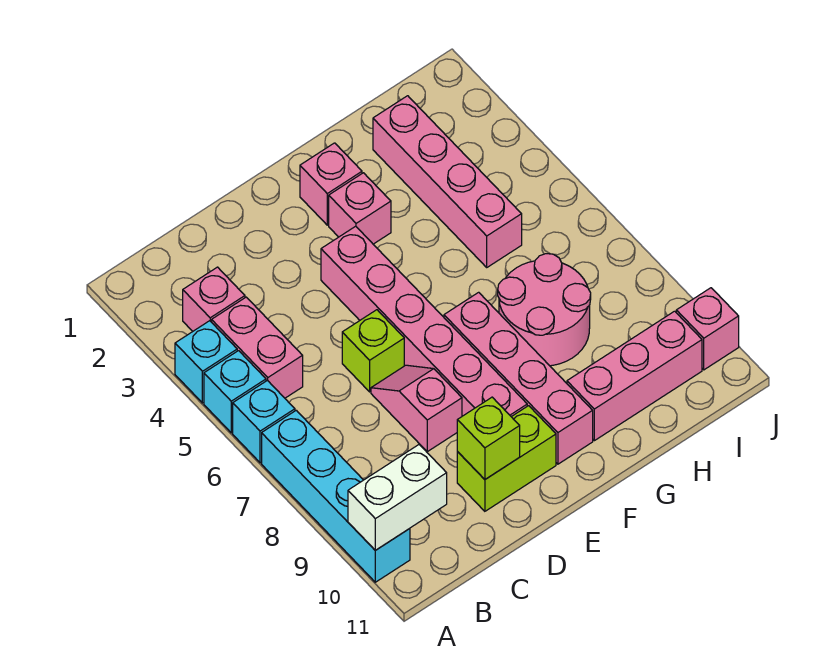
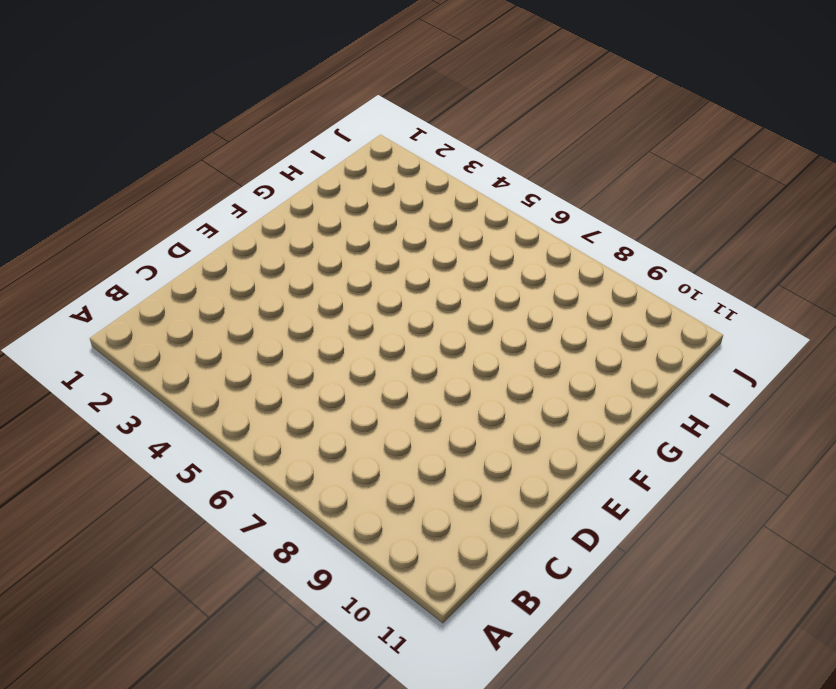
none -> cyan 1x1 brick [175,321,237,403]
none -> cyan 1x1 brick [204,351,266,433]
none -> cyan 1x1 brick [233,380,295,463]

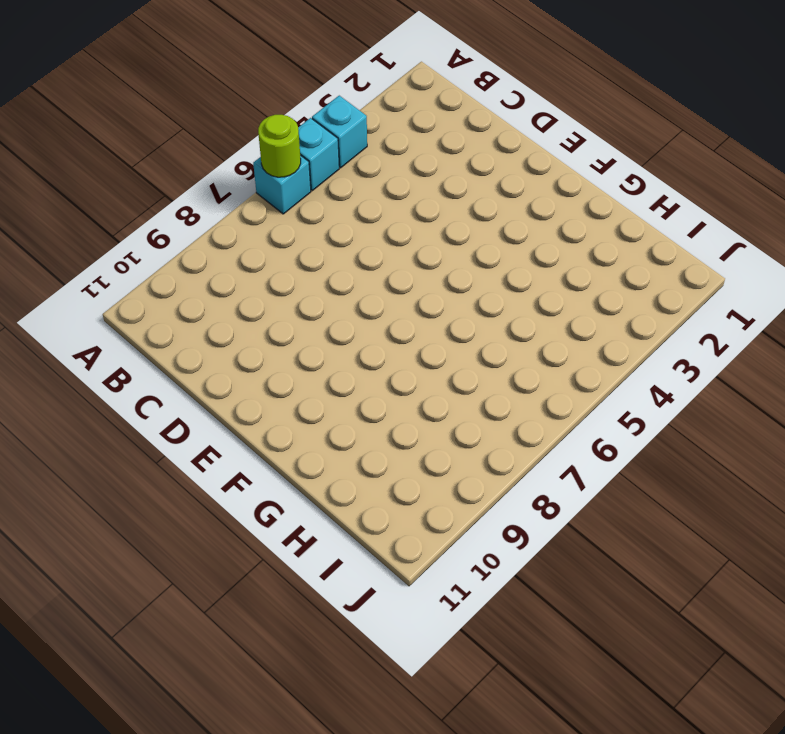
lime 1x1 round brick [258,115,301,177] -> none
none -> cyan 1x4 brick [262,410,410,582]
none -> pink 1x1 brick [183,267,245,331]
none -> pink 1x2 brick [212,297,303,398]

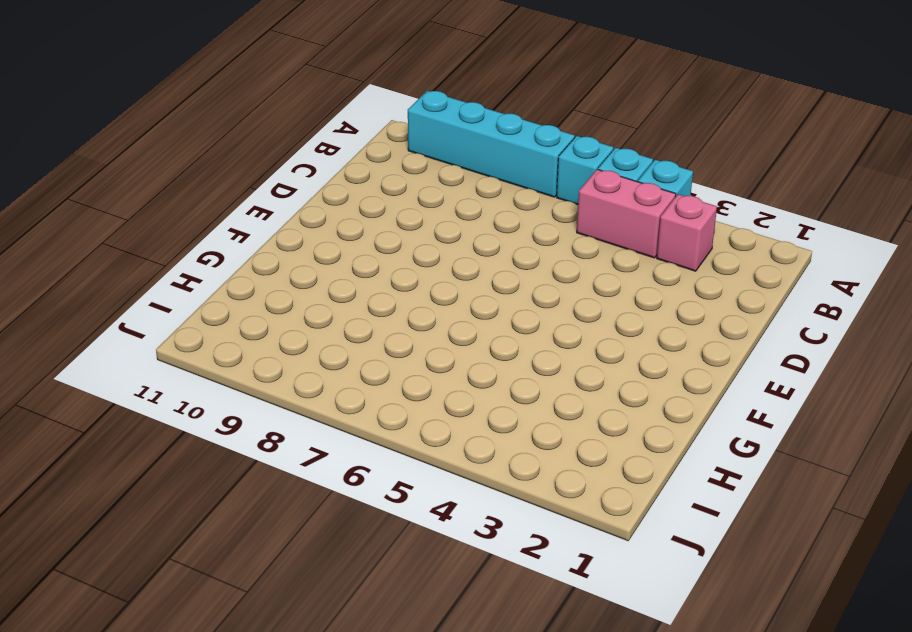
none -> lime 1x1 brick [342,310,404,392]
none -> pink 1x2 slope [371,365,462,452]
none -> lime 1x2 brick [457,406,556,511]

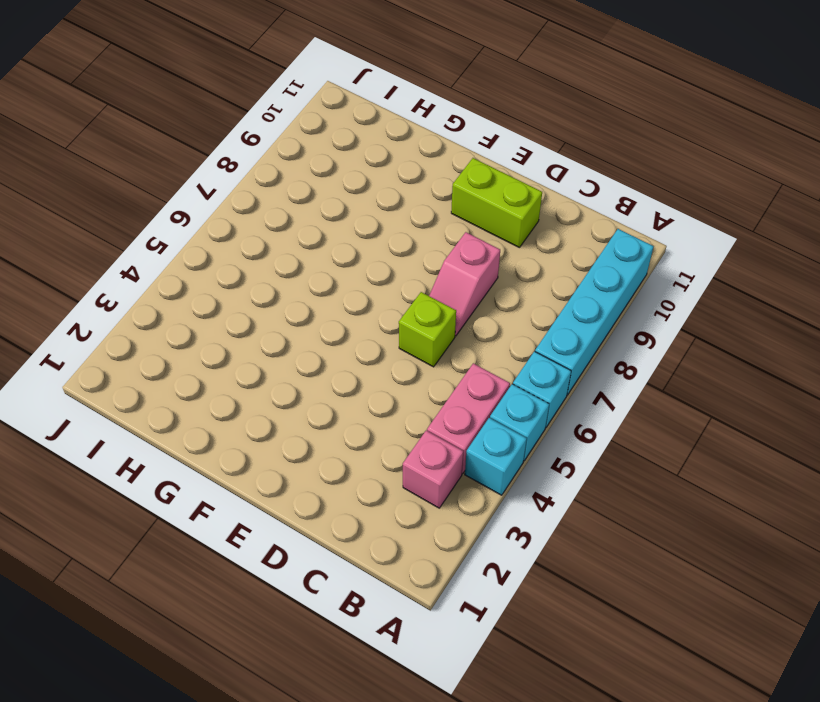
none -> pink 1x6 brick [321,226,527,417]
none -> pink 1x1 brick [300,143,362,225]
none -> pink 1x1 brick [329,173,391,244]

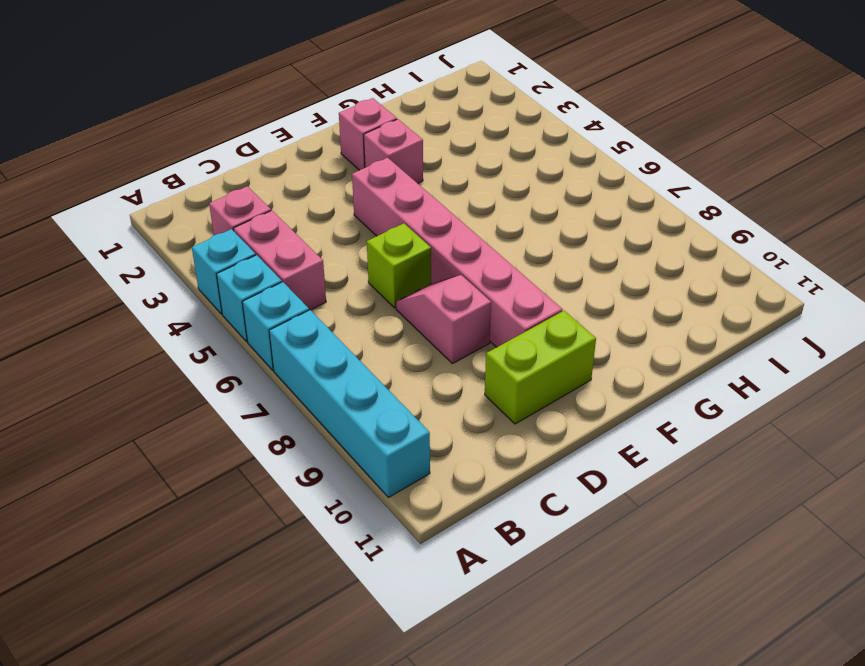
none -> pink 1x4 brick [444,292,593,464]
none -> pink 2x2 round brick [498,254,591,366]
none -> pink 1x3 brick [567,311,702,441]

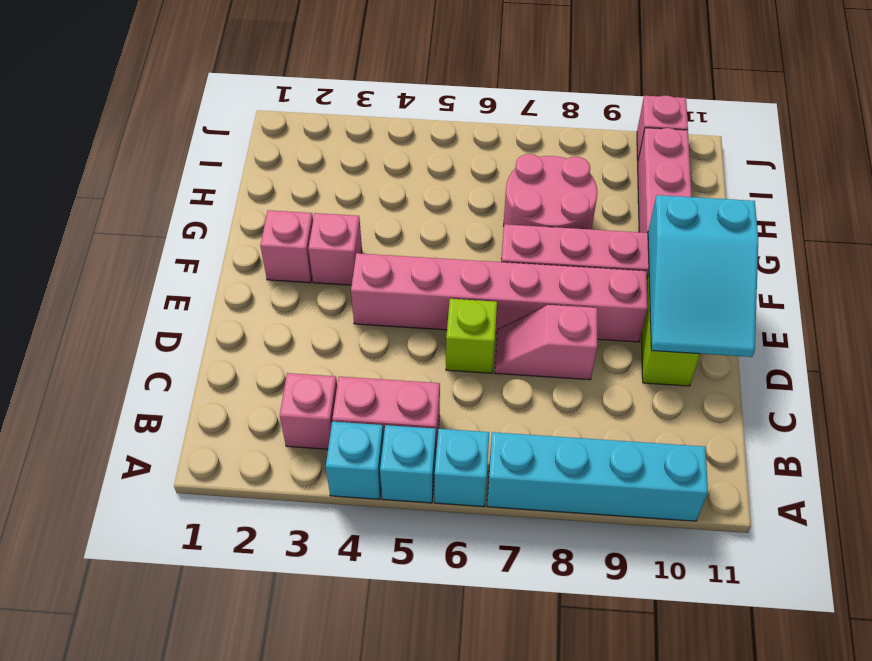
cyan 2x3 slope [648,195,758,357] -> lime 1x1 brick [457,397,520,479]
none -> pink 1x4 brick [373,96,522,267]
none -> white 1x2 brick [348,445,447,550]

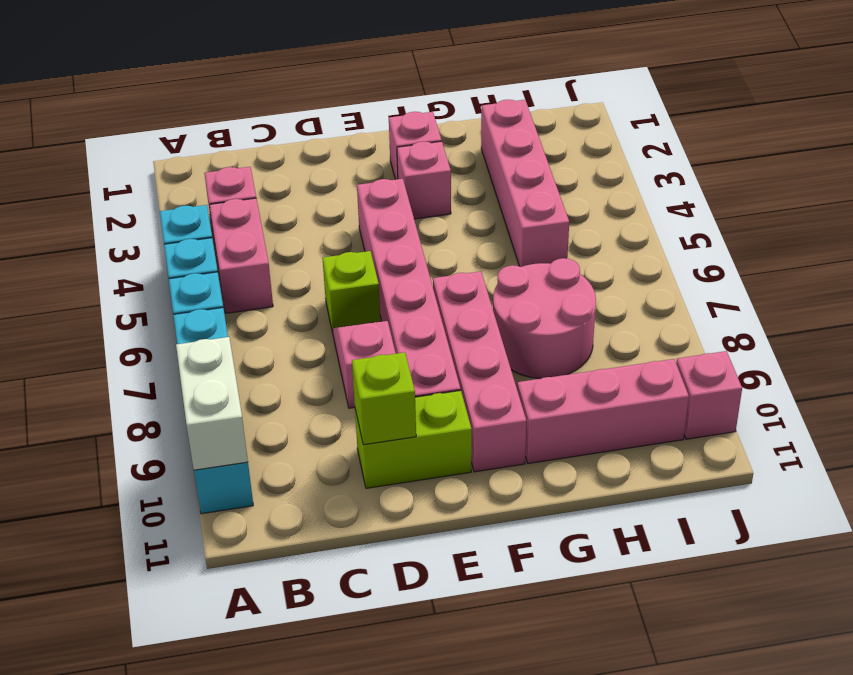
white 1x2 brick [176,337,248,470] -> white 1x2 brick turned to [348,445,447,550]

